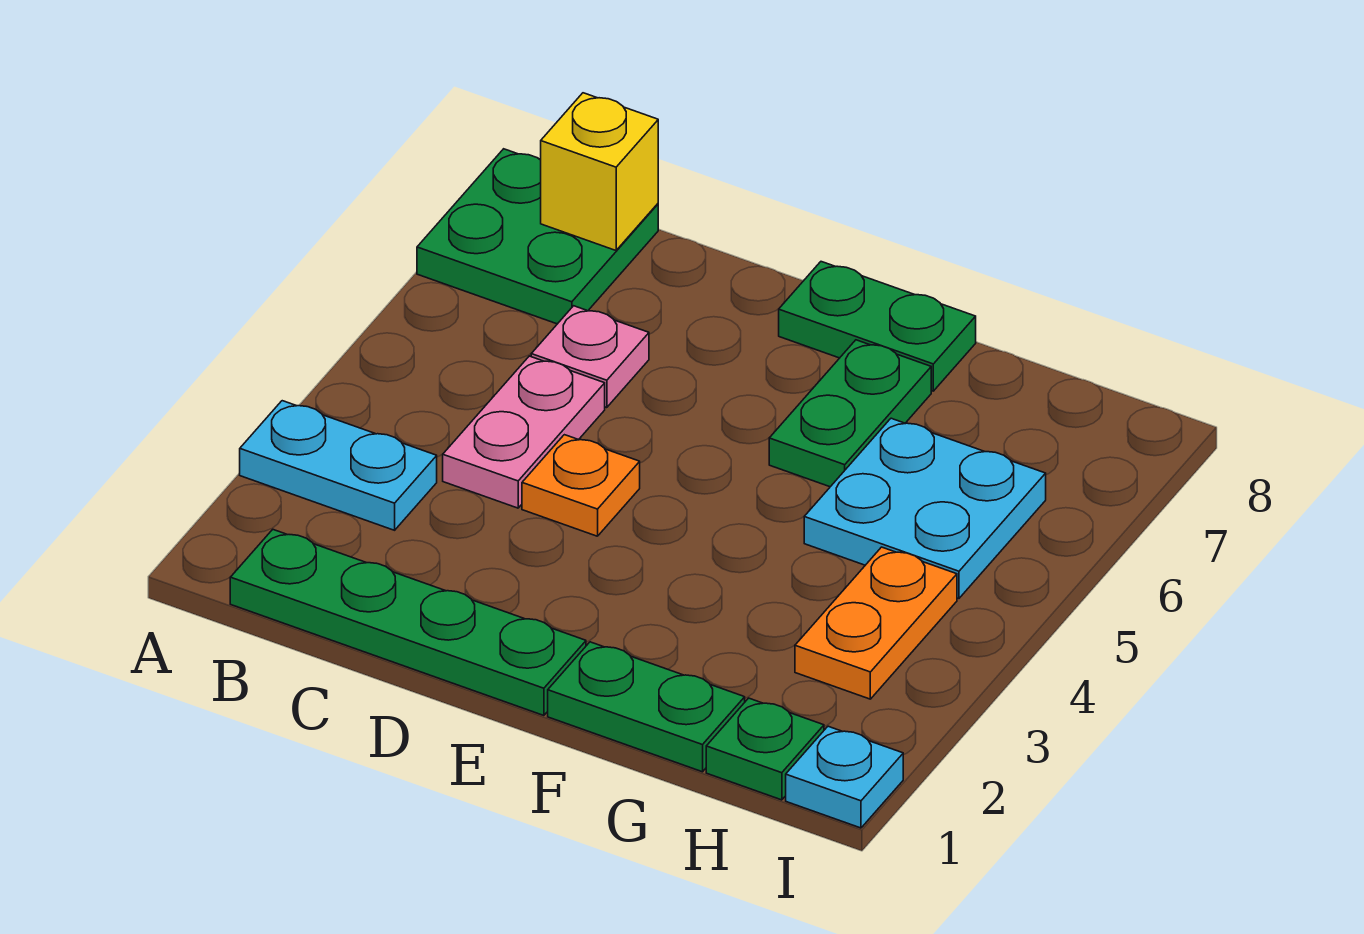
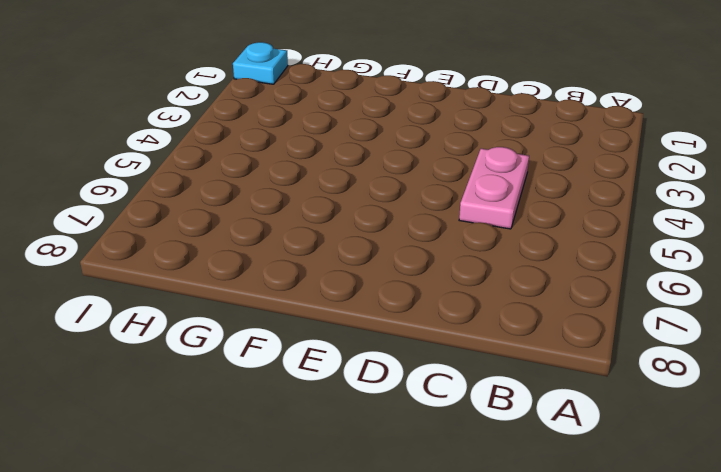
none -> cyan 1x2 plate [240,401,437,530]
none -> green 2x2 plate [417,149,658,324]
none -> green 1x4 plate [230,530,586,715]

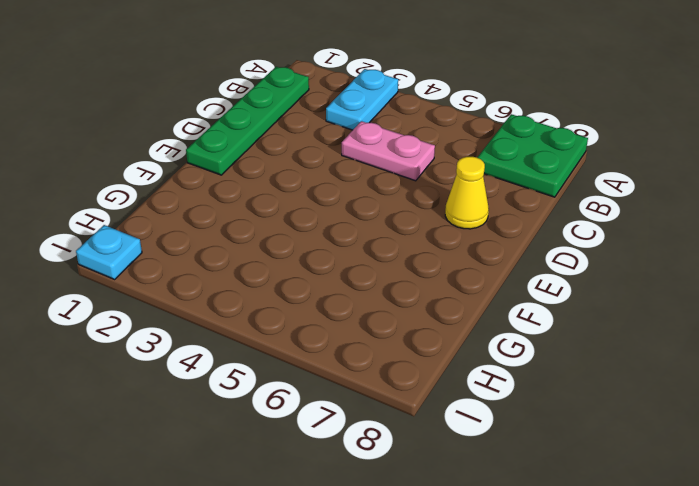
yellow 1x1 cone [445,157,489,229] -> none
none -> pink 1x1 plate [531,306,649,408]
none -> orange 1x1 plate [522,435,640,536]
none -> green 1x2 plate [779,262,976,391]

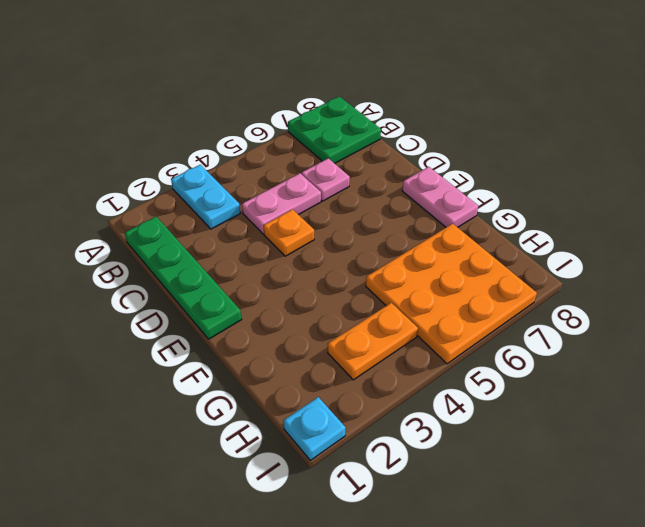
pink 1x2 plate [402,167,478,227] -> green 1x2 plate [779,262,976,391]
orange 3x3 plate [366,224,537,364] -> cyan 2x2 plate [804,418,1046,598]
none -> green 1x2 plate [548,642,745,772]
none -> green 1x2 plate [769,340,931,487]
none -> green 1x1 plate [706,698,824,800]

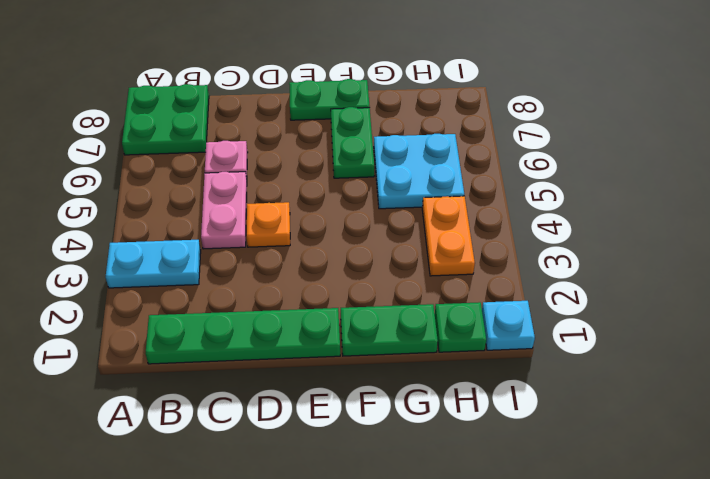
none -> yellow 1x1 brick [541,93,658,250]

